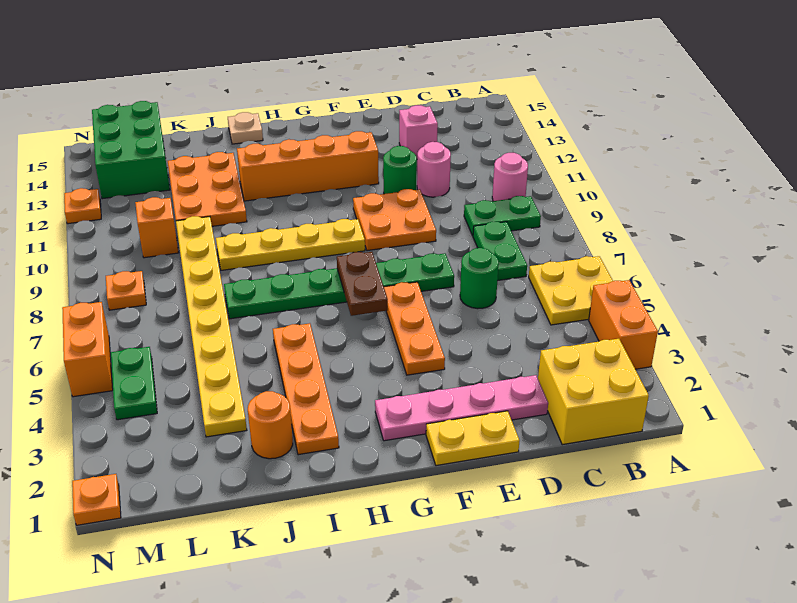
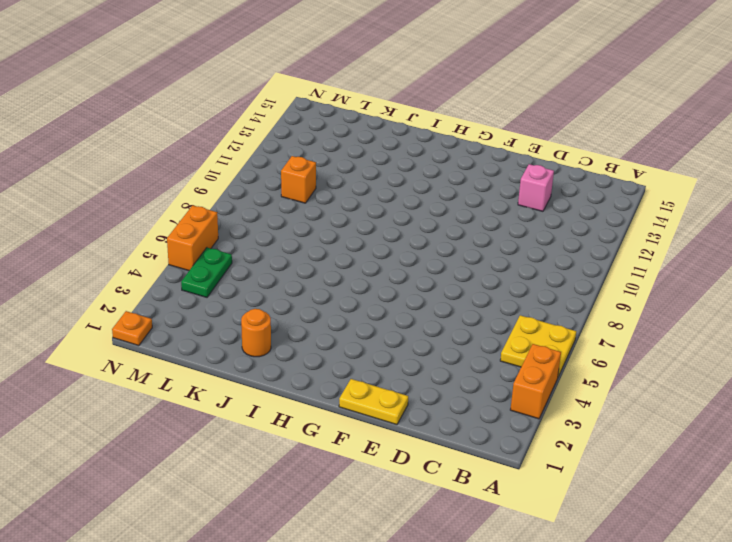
none -> yellow 2x2 brick [538,339,649,445]
none -> green 1x2 plate [464,196,541,236]
none -> pink 1x1 round brick [492,153,528,201]
none -> green 1x2 plate [473,222,527,281]

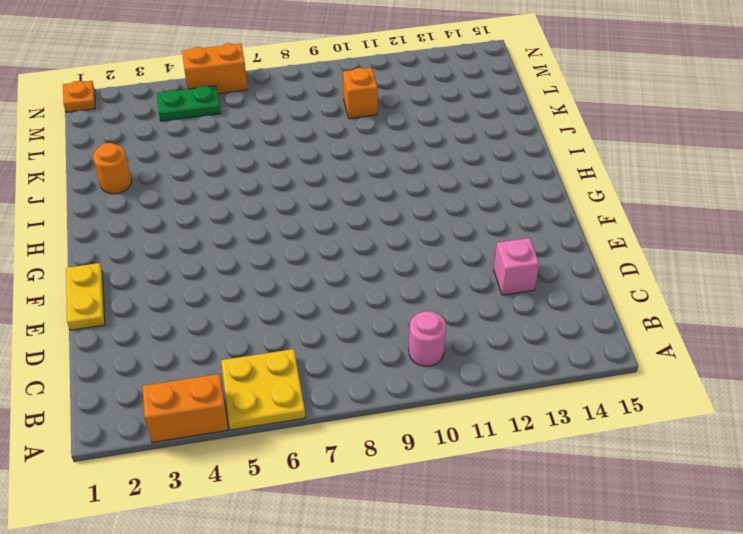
none -> yellow 2x2 brick [538,339,649,445]
none -> green 1x2 plate [464,196,541,236]
none -> green 1x2 plate [473,222,527,281]
none -> pink 1x4 plate [375,375,548,441]

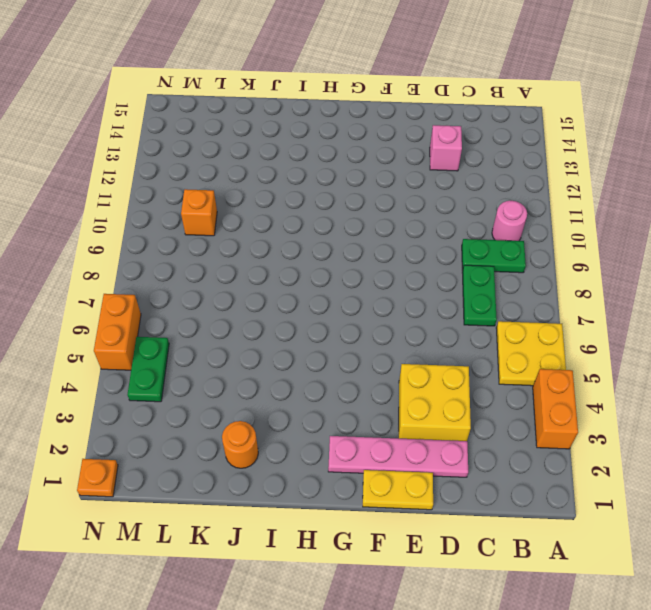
yellow 2x2 brick [399,364,471,441] -> yellow 2x2 brick moved to [538,339,649,445]
none -> green 1x1 round brick [460,248,499,309]
none -> pink 1x1 round brick [417,142,451,197]
none -> green 1x6 plate [224,254,454,319]
none -> orange 2x2 plate [353,189,436,251]

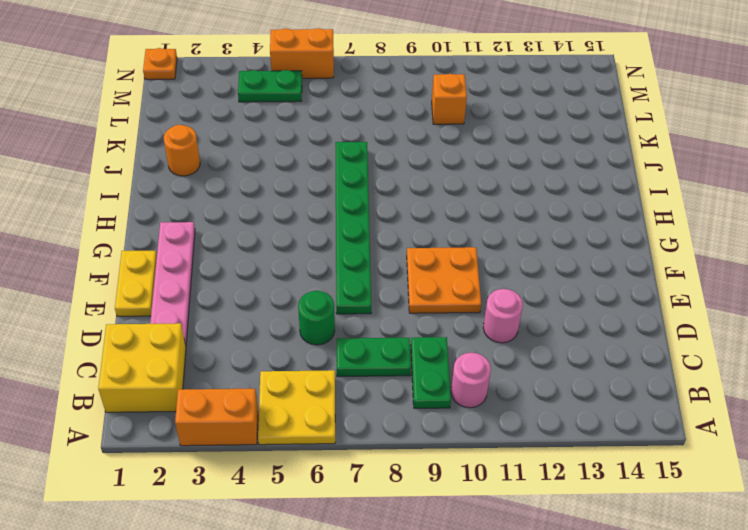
none -> pink 1x1 brick [399,105,438,158]
none -> green 1x1 round brick [383,146,417,194]
none -> orange 1x3 plate [384,282,445,375]
none -> orange 1x4 brick [237,131,379,201]

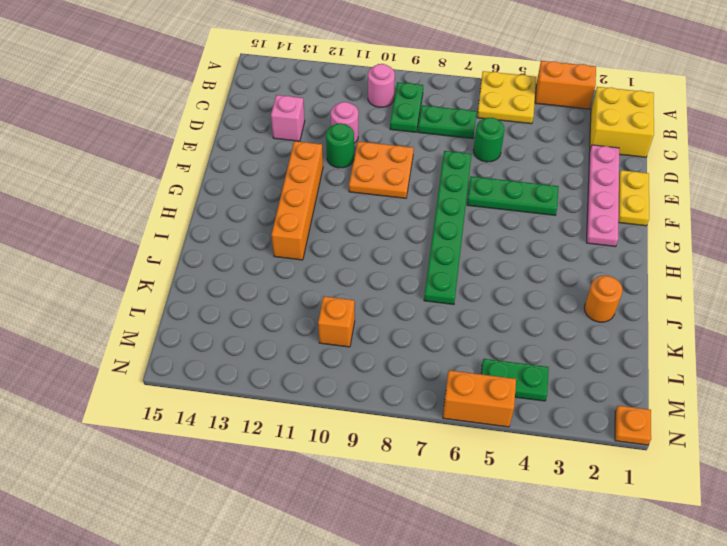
green 1x3 plate [467,176,559,215] -> orange 1x3 plate [384,282,445,375]
none -> yellow 1x4 plate [216,219,365,270]
none -> orange 1x4 plate [273,323,339,455]
none -> tan 1x1 plate [228,112,263,144]
none -> orange 2x3 plate [168,152,247,226]

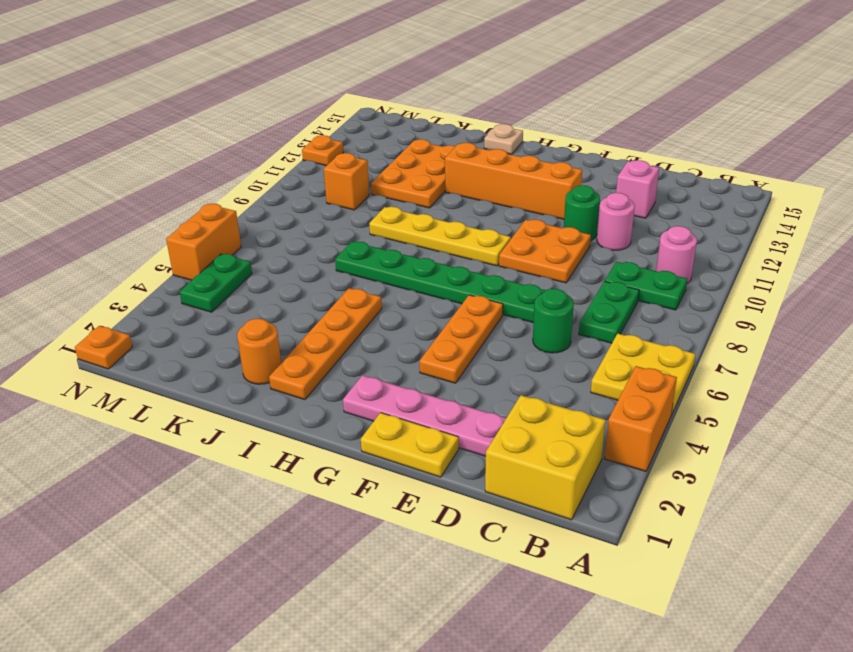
none -> yellow 1x8 plate [176,216,247,437]
none -> green 2x3 brick [92,101,170,199]
none -> orange 1x1 plate [106,271,146,310]
none -> brown 1x2 plate [337,252,388,316]

